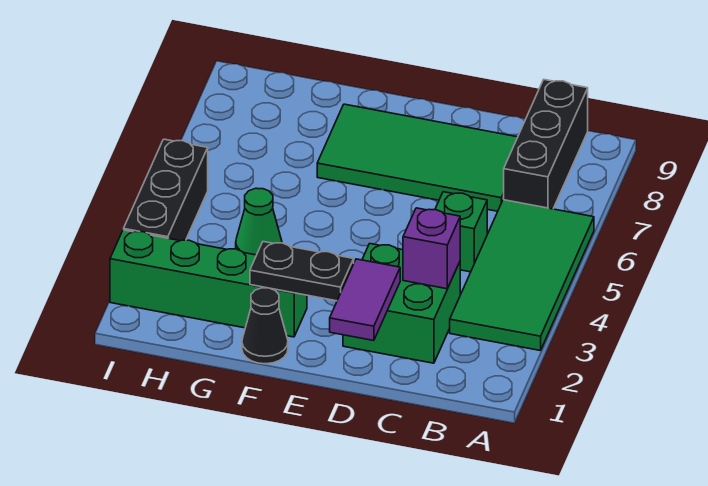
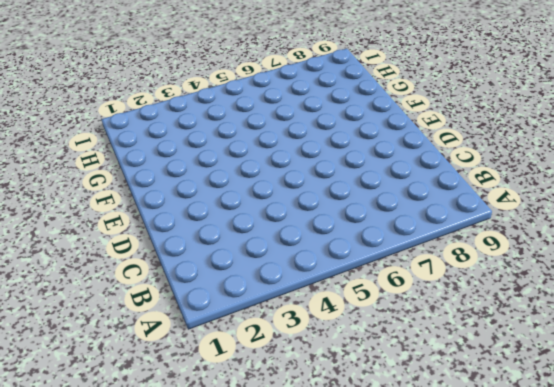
none -> green 2x4 tile [450,200,594,351]
none -> black 1x3 brick [504,80,588,209]
none -> green 2x2 brick [343,244,460,363]

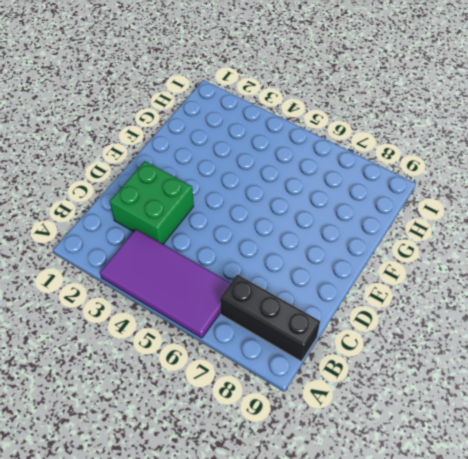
purple 2x4 tile [100,229,231,338] -> green 2x4 tile [450,200,594,351]
none -> green 1x1 brick [435,192,487,272]
none -> green 2x4 tile [317,104,518,211]
none -> black 1x1 cone [242,288,288,364]

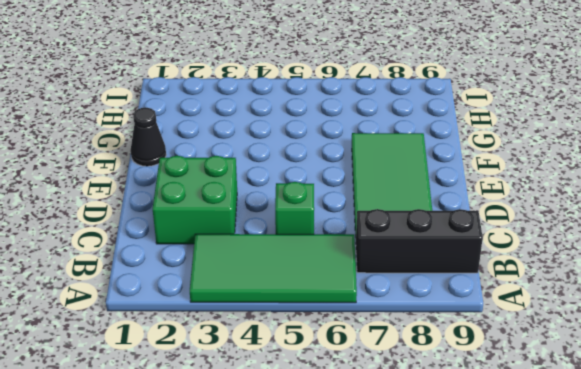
none -> green 1x4 brick [110,230,307,337]
none -> green 1x1 cone [236,188,282,255]
none -> black 1x3 brick [124,139,208,241]

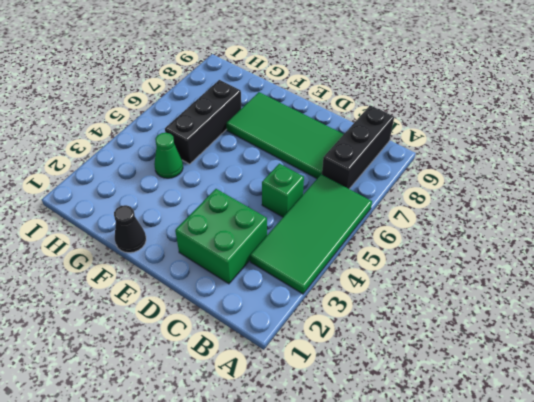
black 1x3 brick [165,80,241,164] -> black 1x3 brick moved to [124,139,208,241]
none -> green 1x4 brick [110,230,307,337]
none -> purple 1x1 brick [403,208,460,289]
none -> purple 1x2 tile [330,259,400,341]

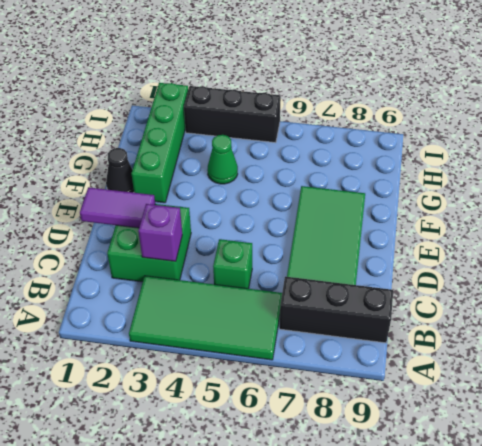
none -> black 1x2 plate [250,242,354,301]

